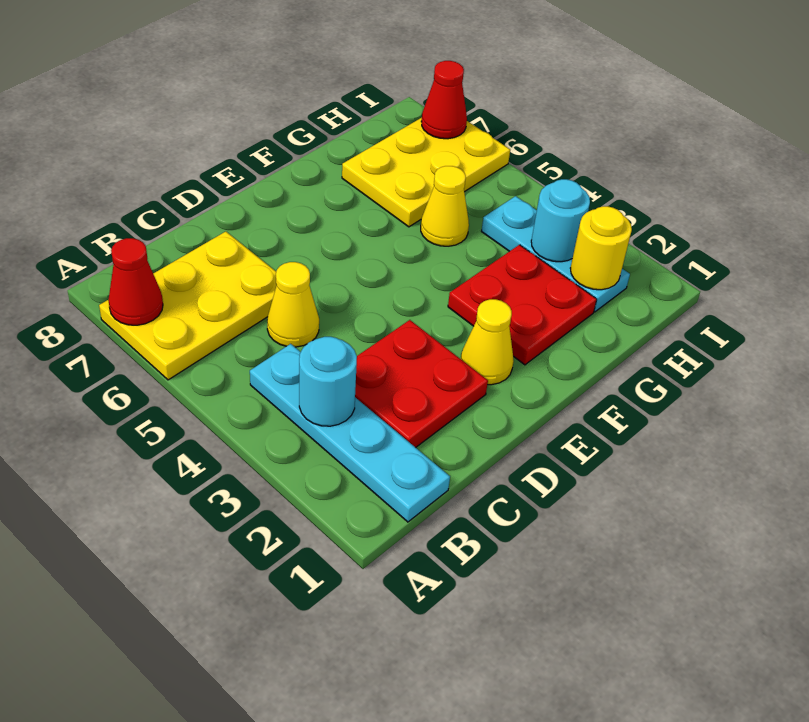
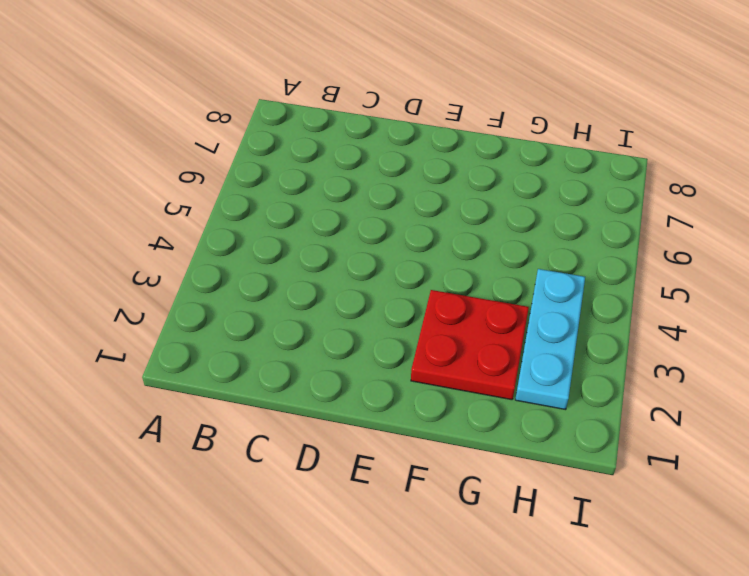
none -> yellow 2x3 plate [99,232,277,380]
none -> cyan 1x4 plate [250,344,450,522]
none -> red 2x2 plate [355,320,488,447]

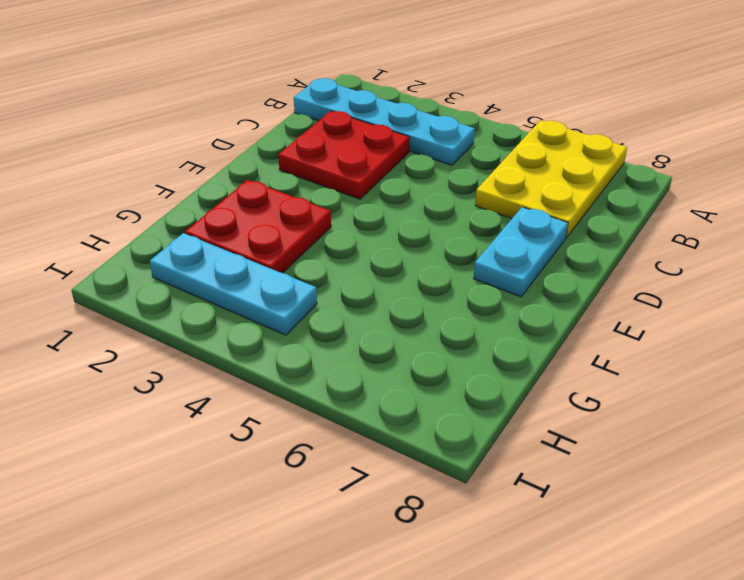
cyan 1x2 plate [474,207,568,297] -> none
none -> yellow 1x1 cone [267,262,319,347]
none -> yellow 1x1 cone [461,299,514,385]
none -> yellow 1x1 cone [421,166,469,246]

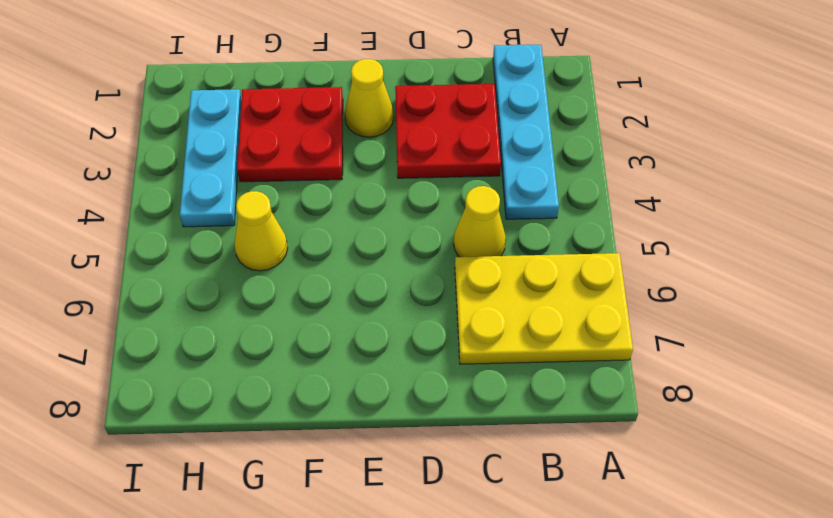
none -> yellow 2x3 plate [342,118,510,227]
none -> red 1x1 cone [108,238,163,325]
none -> cyan 1x1 round brick [299,337,357,426]

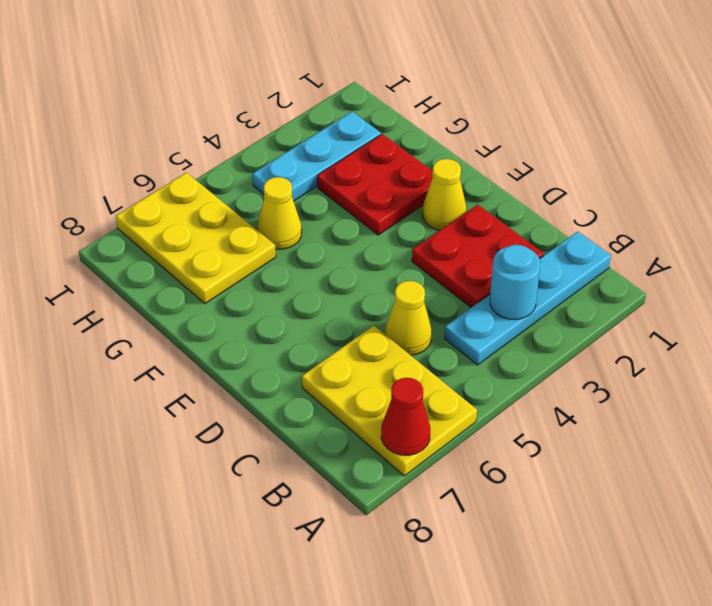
none -> yellow 1x1 round brick [570,206,632,290]
none -> cyan 1x1 round brick [531,179,590,262]
none -> red 1x1 cone [421,61,467,139]

